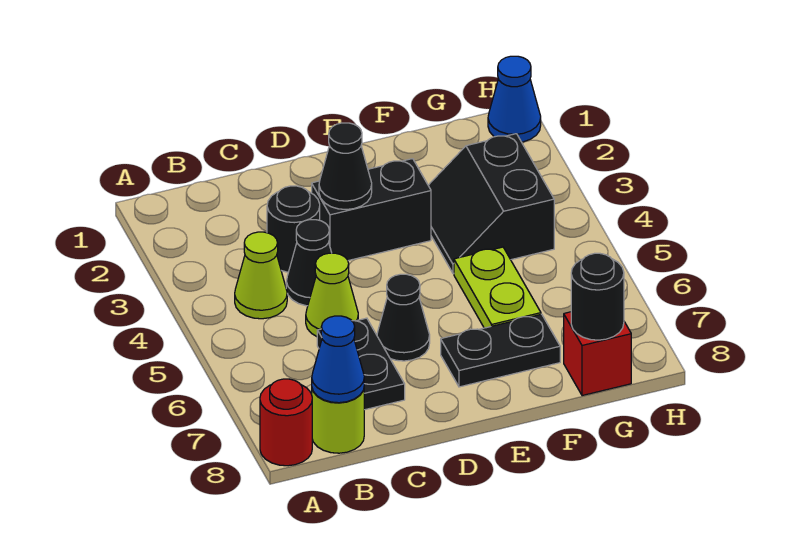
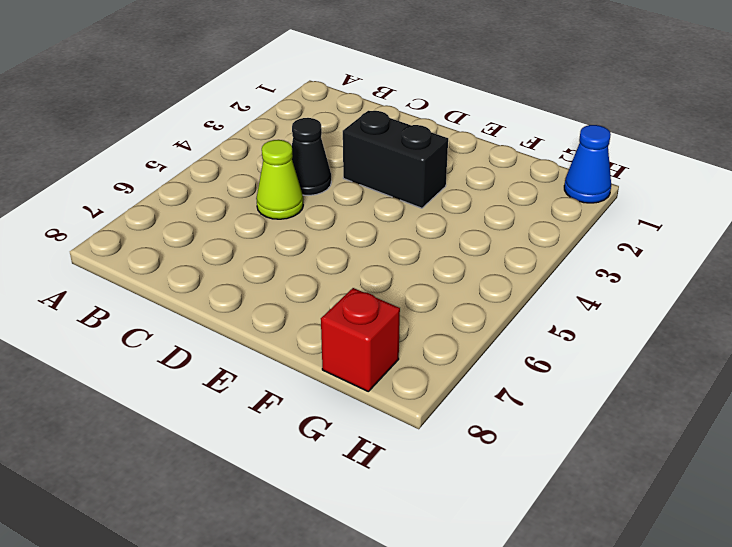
none -> red 1x1 round brick [260,379,312,466]
none -> lime 1x1 cone [235,232,287,319]
none -> lime 1x1 round brick [312,389,364,453]

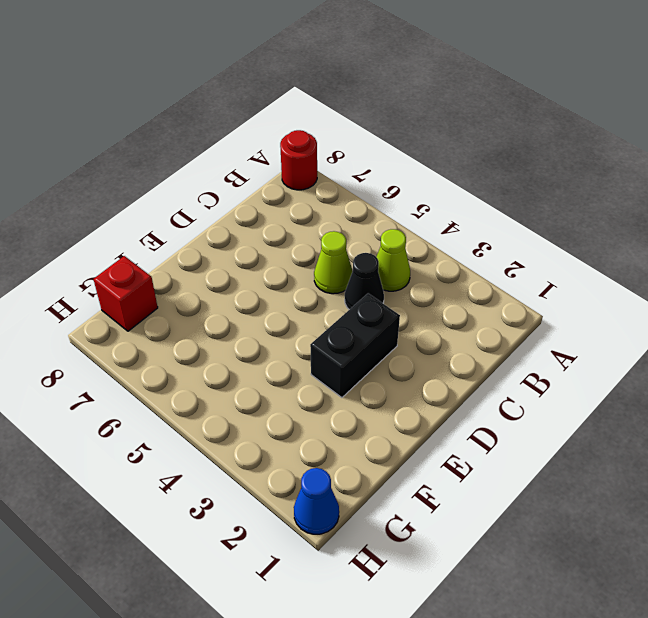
none -> lime 1x1 round brick [312,389,364,453]
none -> black 1x1 round brick [267,186,320,272]
none -> black 1x2 plate [317,318,405,410]

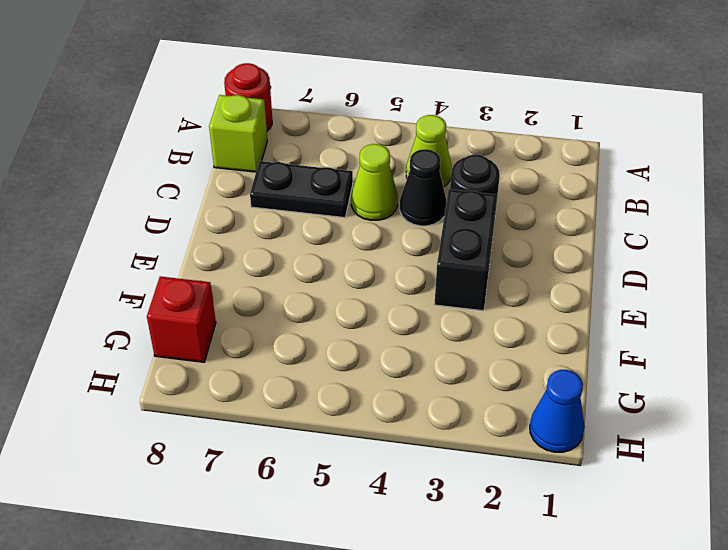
lime 1x1 brick [209,95,267,172] -> lime 1x1 round brick [312,389,364,453]
none -> black 1x1 cone [377,274,430,361]
none -> black 1x2 plate [441,314,560,387]
none -> black 2x2 slope [428,134,554,274]

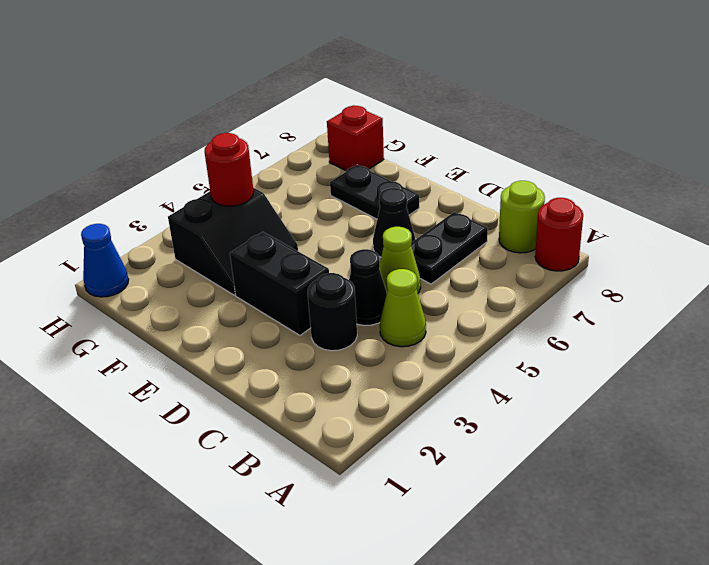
red 1x1 round brick [205,133,254,206] -> none
none -> lime 1x2 plate [454,247,541,328]
none -> blue 1x1 cone [312,316,364,403]
none -> black 1x1 cone [319,123,372,210]

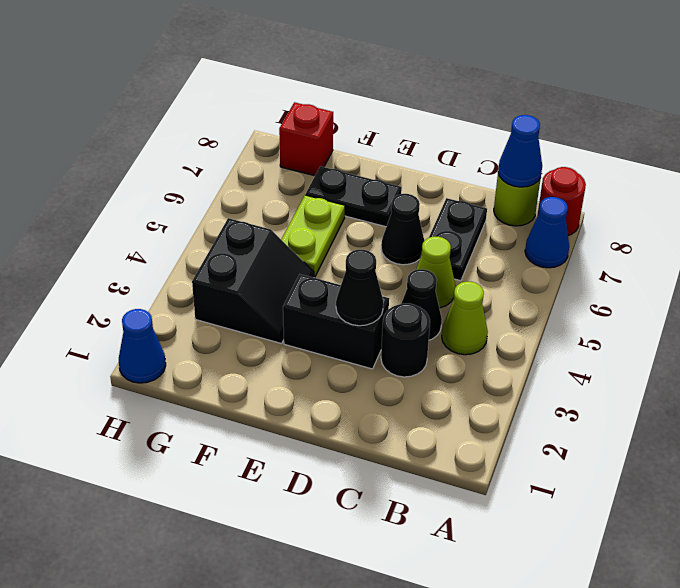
blue 1x1 cone [525,197,569,268] -> none
none -> black 1x1 round brick [571,253,624,340]

